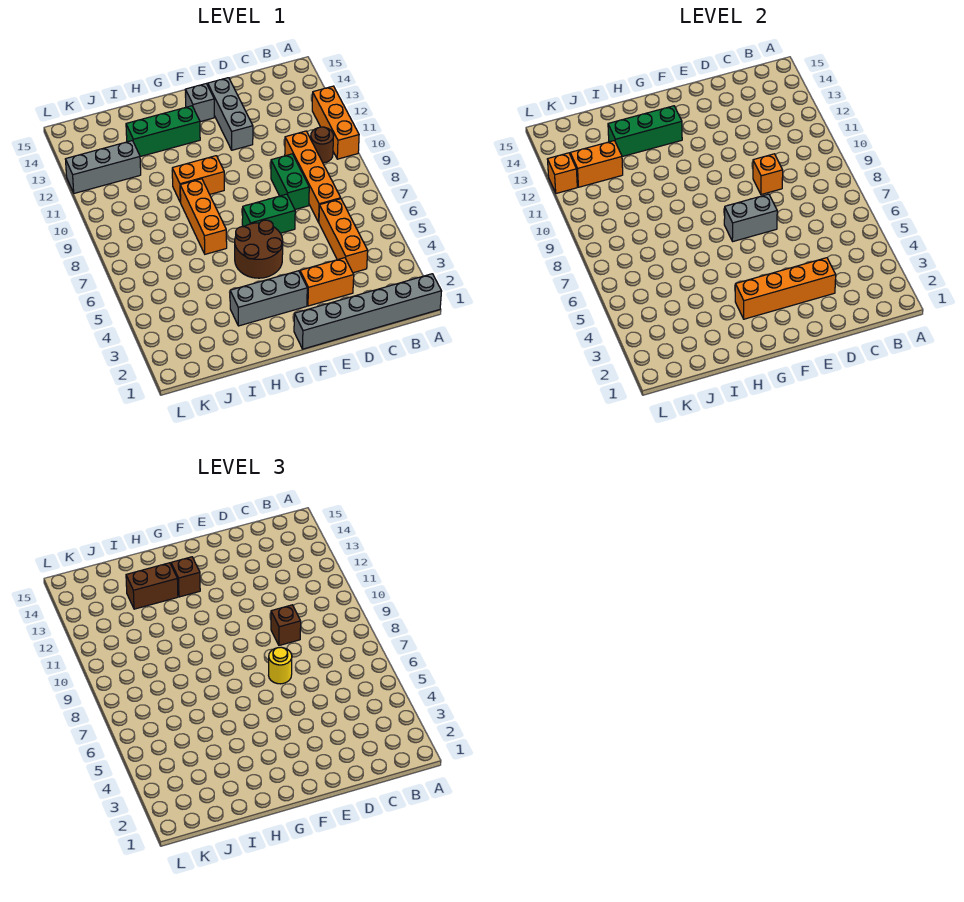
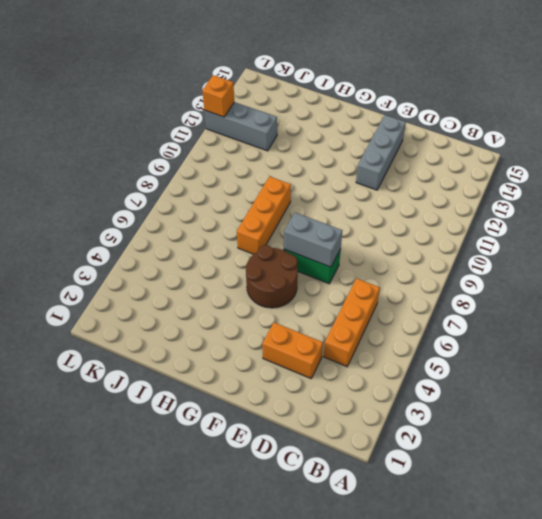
none -> grey 1x6 brick [294,274,442,349]
none -> orange 1x3 brick [312,86,359,159]
none -> brown 1x1 round brick [311,127,334,163]

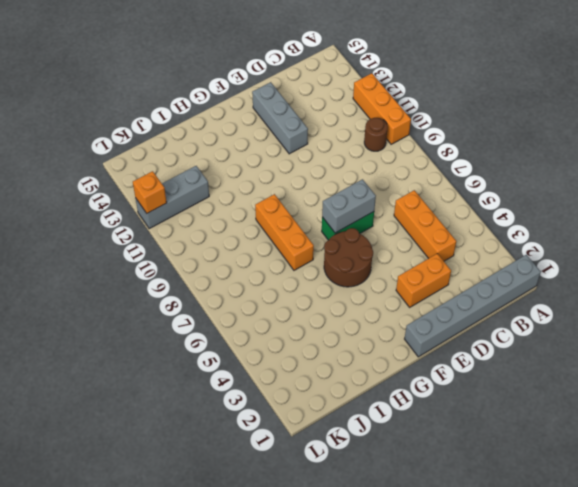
none -> orange 1x4 brick [285,131,341,222]
none -> green 1x2 brick [271,154,309,210]
none -> grey 1x3 brick [230,271,307,326]

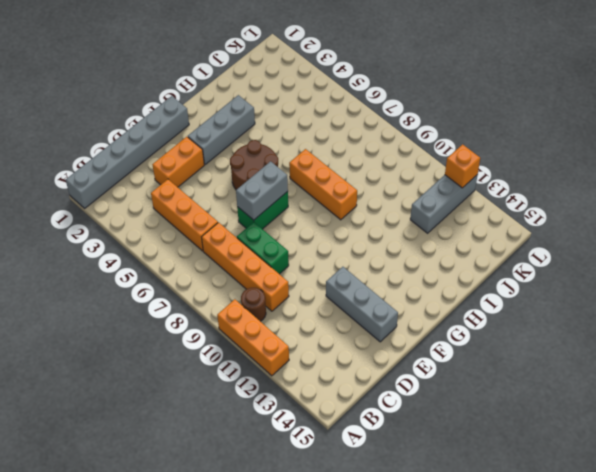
none -> grey 1x1 brick [185,84,214,122]
none -> orange 1x2 brick [172,156,224,202]
none -> green 1x3 brick [126,106,200,157]

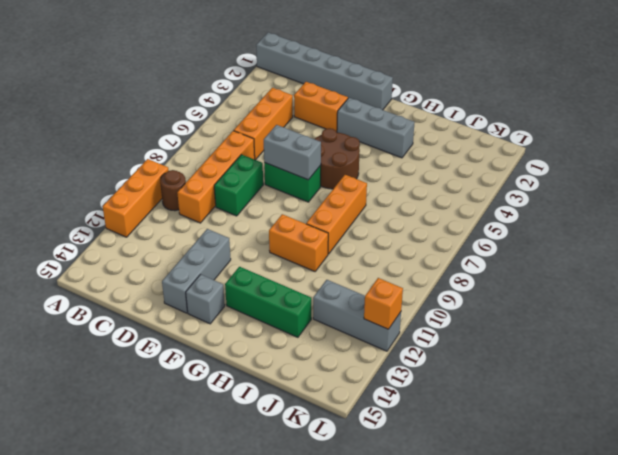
none -> orange 1x4 brick [735,258,836,319]
none -> orange 1x1 brick [753,154,783,195]
none -> green 1x3 brick [608,106,682,157]

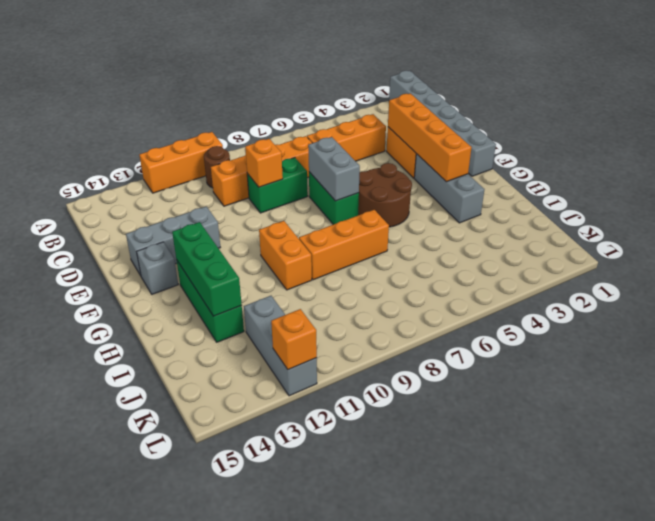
none -> orange 1x2 brick [570,141,623,187]
none -> brown 1x1 brick [271,605,301,646]
none -> yellow 1x1 round brick [269,647,292,684]

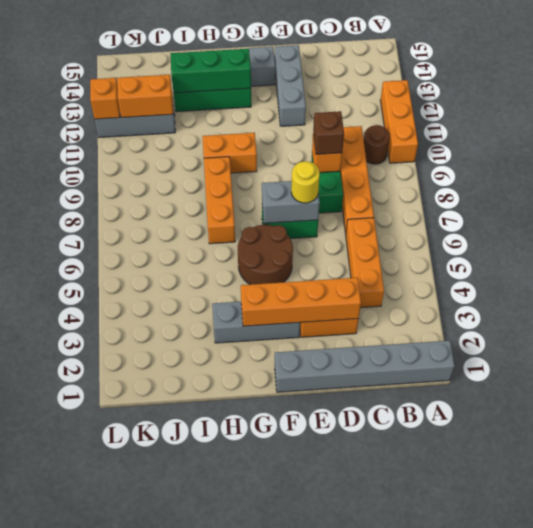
none -> brown 1x1 brick [171,557,200,597]
none -> brown 1x2 brick [126,563,178,609]

